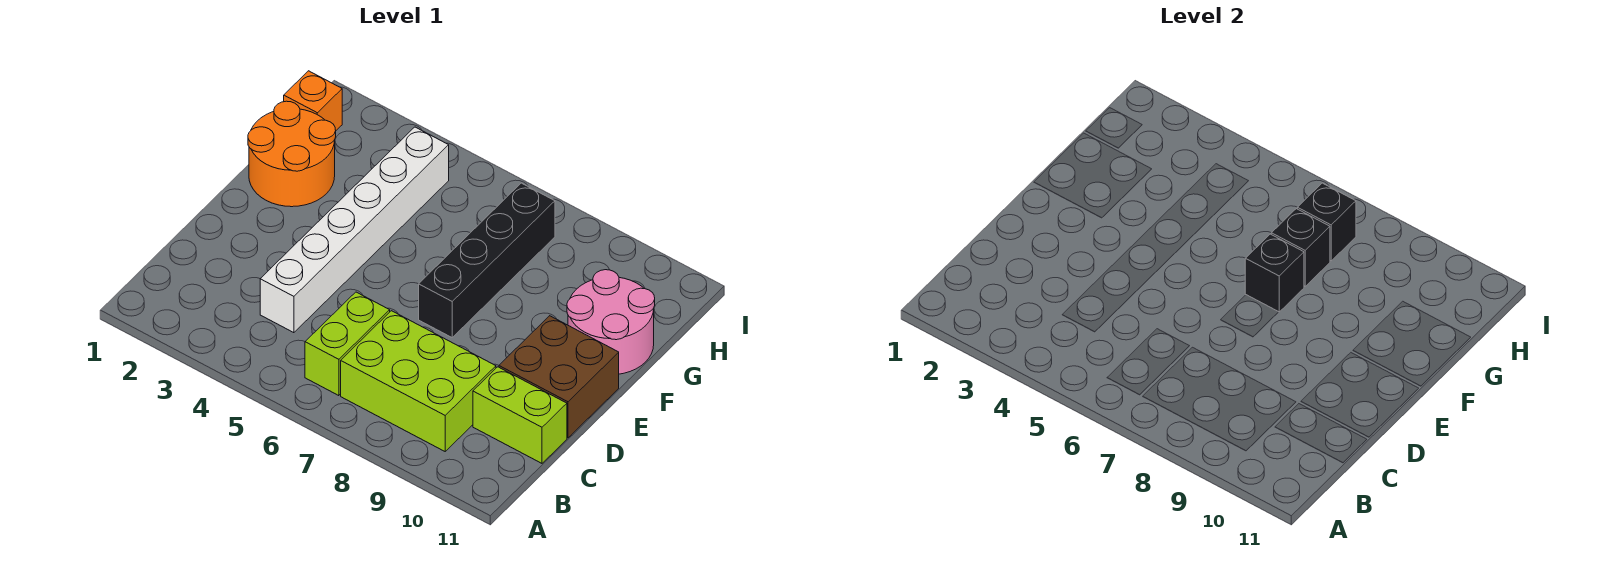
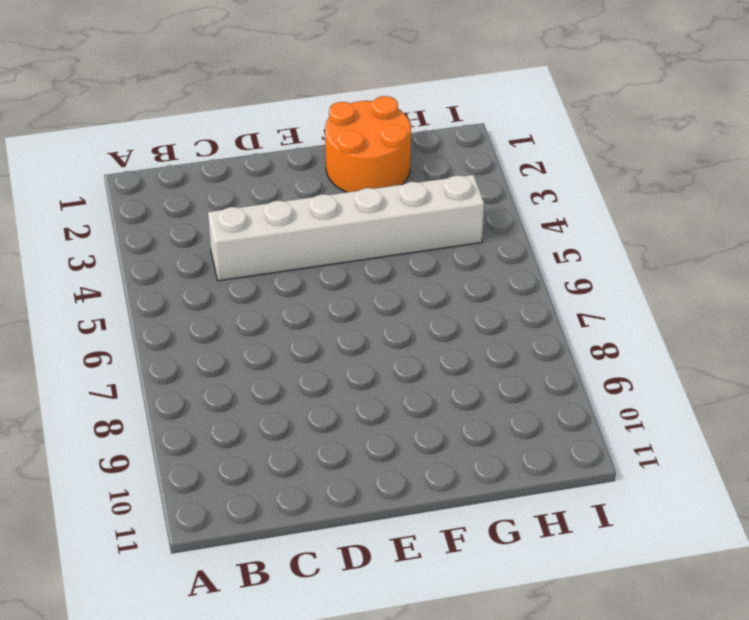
none -> lime 1x2 brick [305,292,390,396]
none -> lime 2x3 brick [341,311,496,451]
none -> lime 1x2 brick [473,367,567,463]

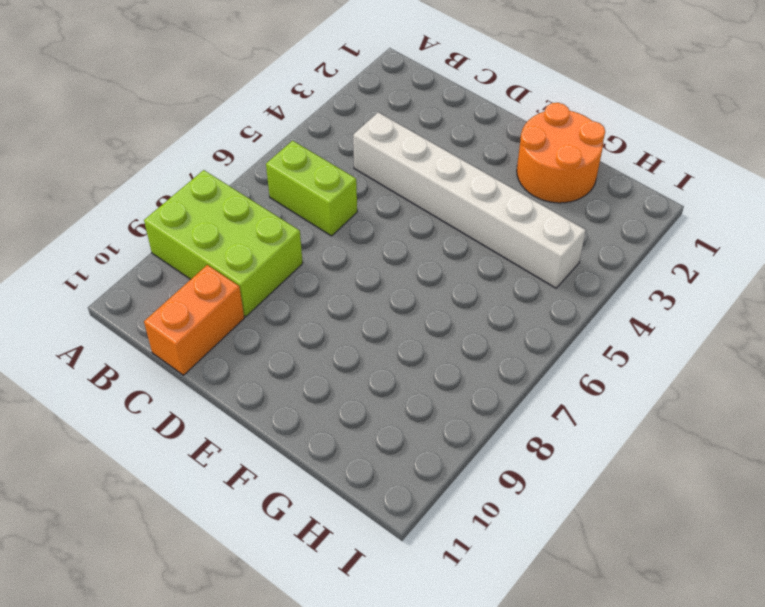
lime 2x3 brick [144,170,303,317] -> lime 2x3 brick turned to [341,311,496,451]
orange 1x2 brick [144,265,244,375] -> lime 1x2 brick [473,367,567,463]
none -> brown 2x2 brick [499,316,619,438]
none -> black 1x4 brick [419,183,555,337]
none -> pink 2x2 round brick [567,270,655,374]

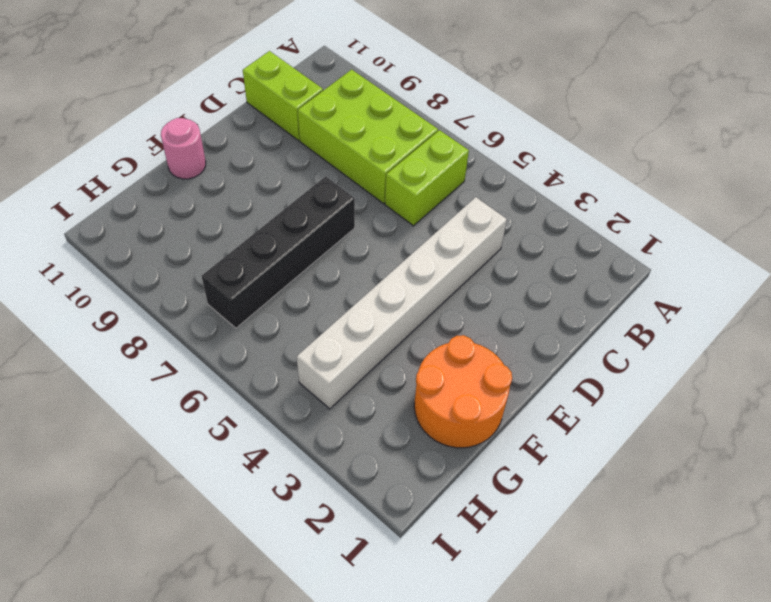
pink 1x1 round brick [161,118,206,179] -> pink 2x2 round brick [567,270,655,374]
none -> brown 2x2 brick [499,316,619,438]
none -> orange 1x1 brick [284,71,342,130]
none -> black 1x1 brick [1245,234,1304,312]

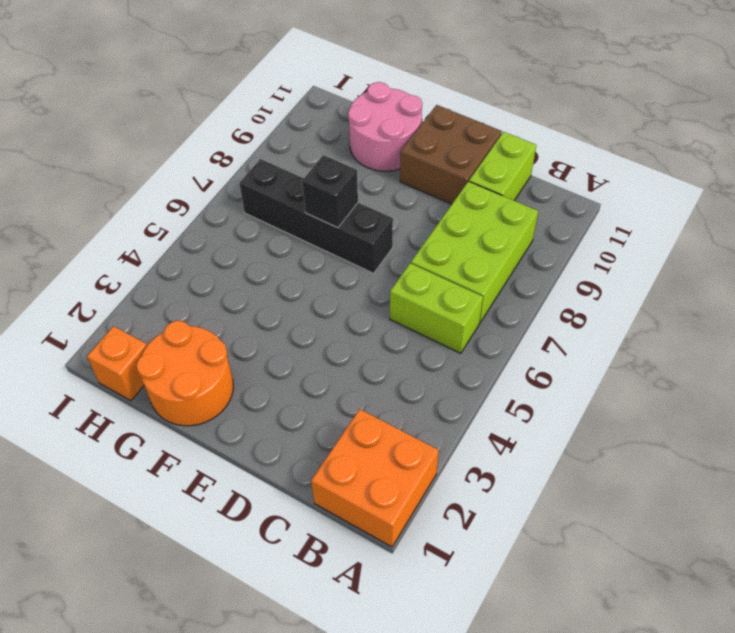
orange 2x2 brick [311,409,439,547] -> none
none -> white 1x6 brick [260,127,449,333]
none -> black 1x1 brick [1271,209,1330,286]
none -> black 1x1 brick [1297,183,1356,261]

